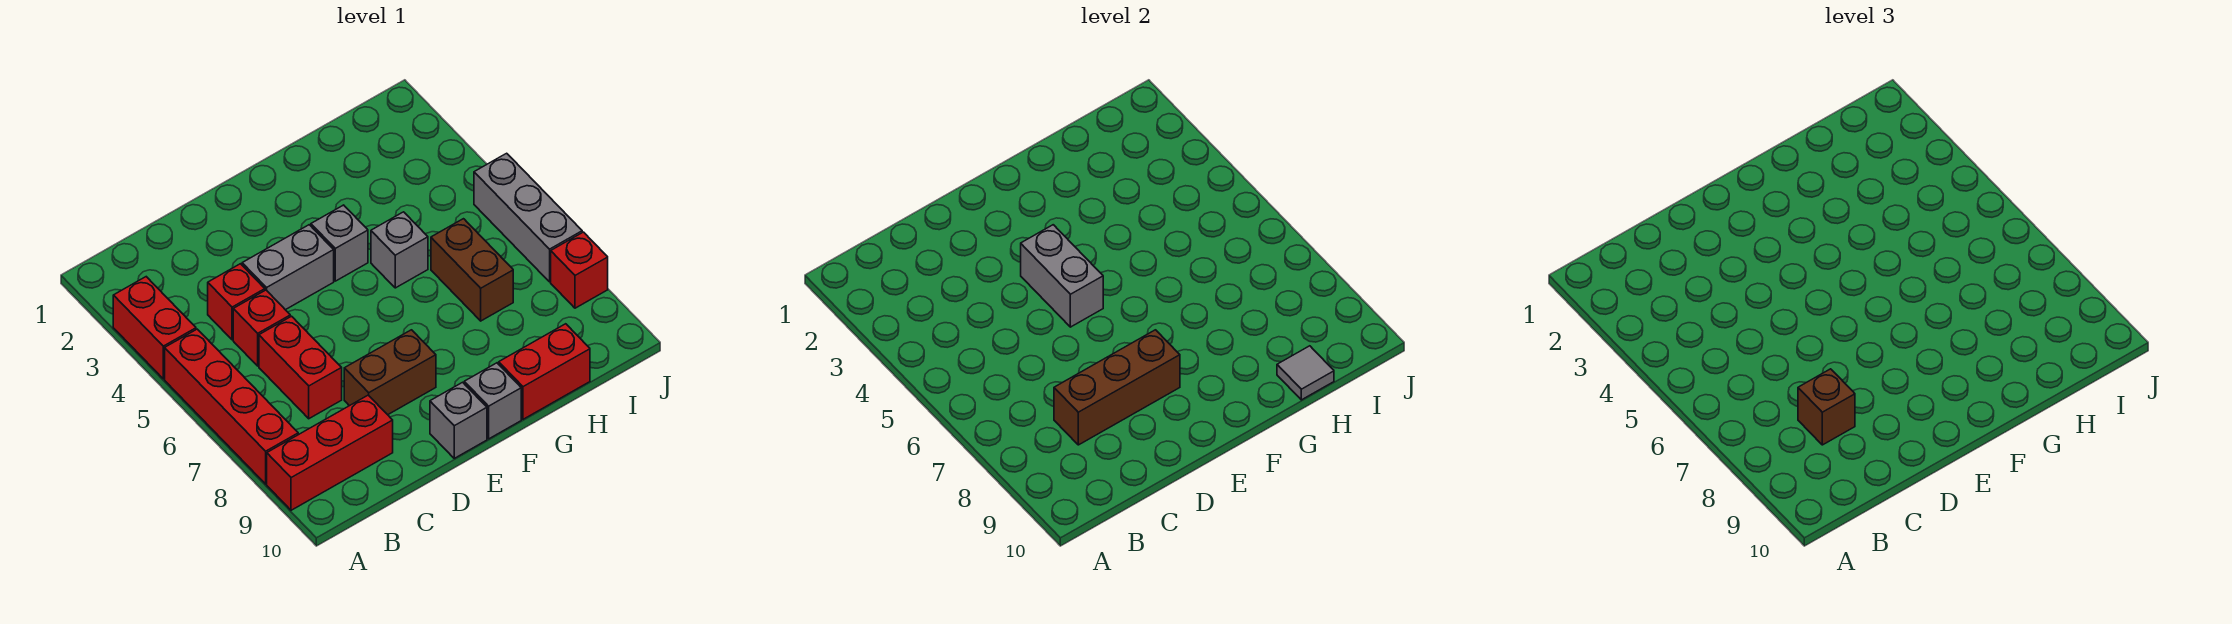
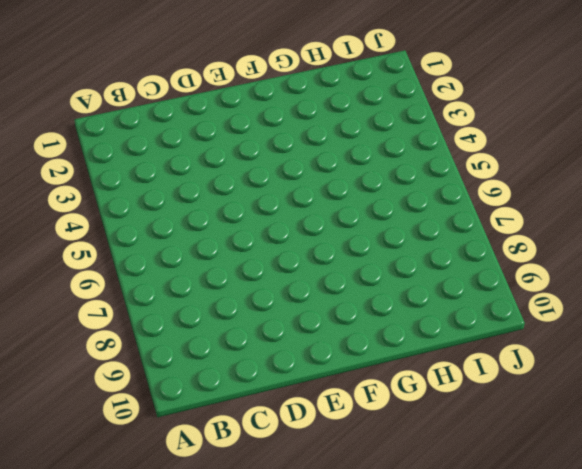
none -> red 1x2 brick [113,277,196,379]
none -> red 1x4 brick [165,329,298,484]
none -> red 1x3 brick [267,395,393,510]

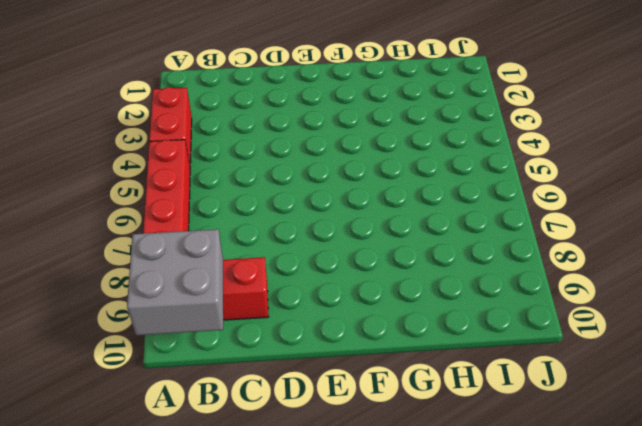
grey 2x2 brick [127,229,223,335] -> none
none -> red 1x1 brick [208,264,265,340]
none -> red 1x1 brick [233,290,290,366]
none -> red 1x2 brick [259,316,342,419]

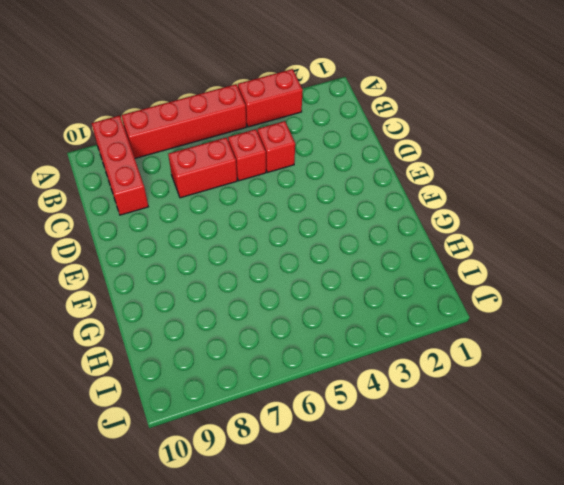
none -> grey 1x2 brick [242,225,334,310]
none -> brown 1x2 brick [344,330,436,415]
none -> grey 1x1 brick [430,382,487,458]

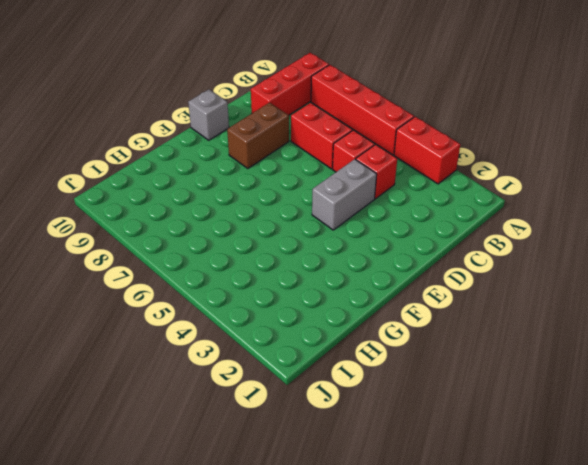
none -> grey 1x1 brick [311,205,368,281]
none -> grey 1x1 brick [464,363,521,439]
none -> grey 1x1 brick [371,212,428,288]

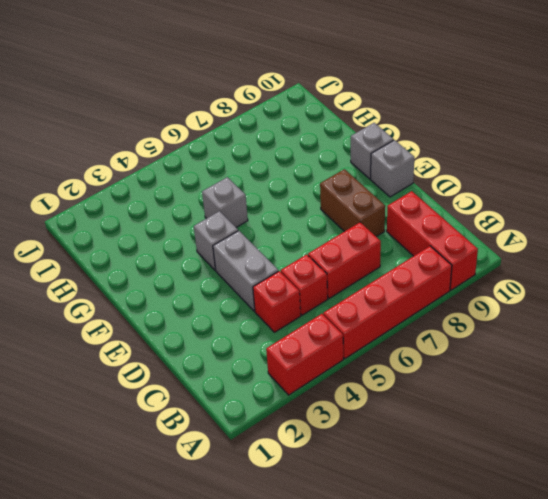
none -> red 1x2 brick [499,324,590,419]
none -> brown 1x2 brick [431,219,513,321]
none -> grey 1x3 brick [474,153,582,282]

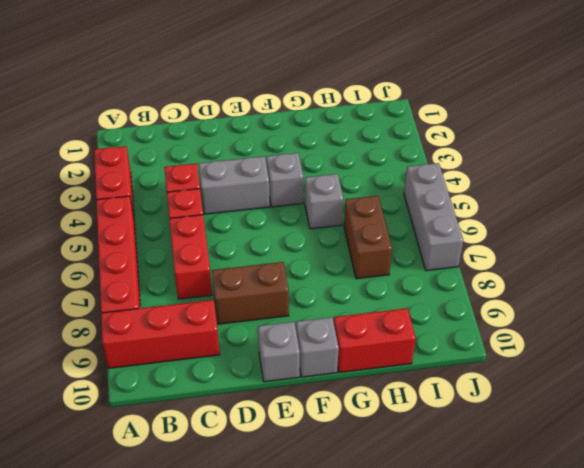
none -> red 1x1 brick [551,232,608,308]
none -> brown 1x3 brick [1054,330,1180,445]
none -> grey 1x2 brick [1021,225,1103,327]

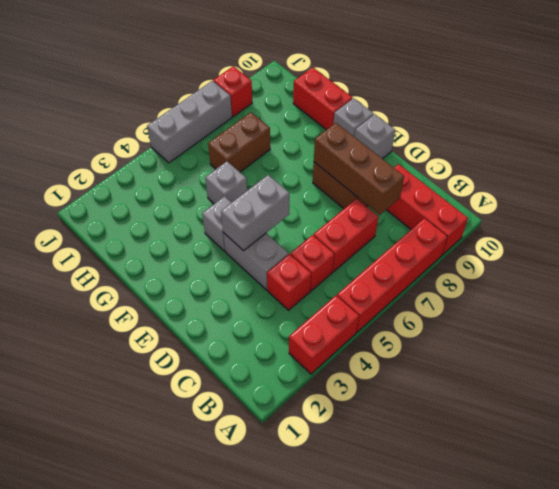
none -> grey 1x1 tile [1277,346,1334,400]
none -> brown 1x1 brick [1798,369,1855,445]

